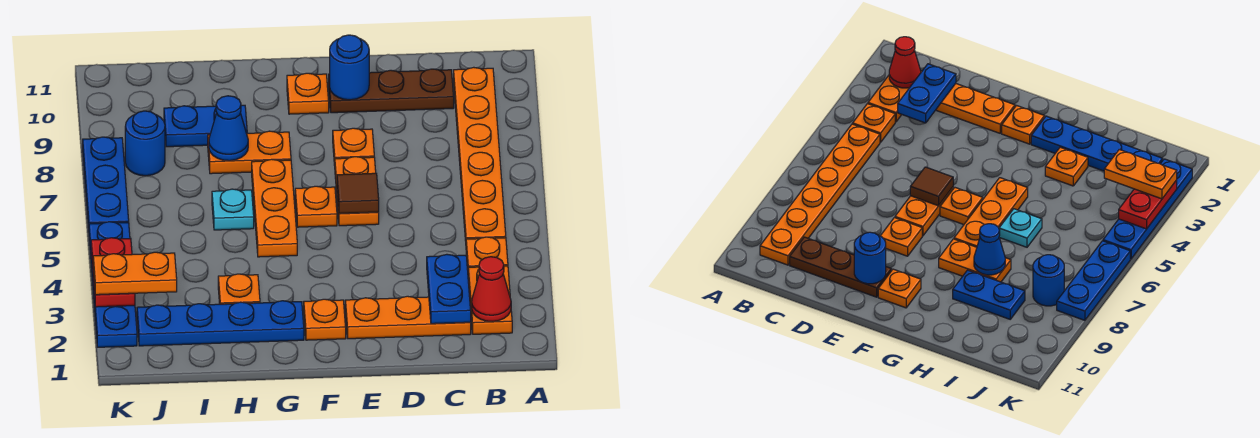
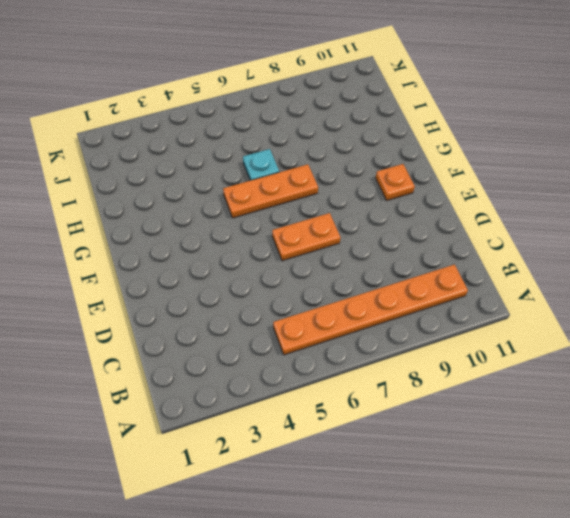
none -> orange 1x2 plate [468,266,512,334]
none -> orange 1x1 plate [466,237,508,268]
none -> orange 1x3 plate [345,296,471,339]

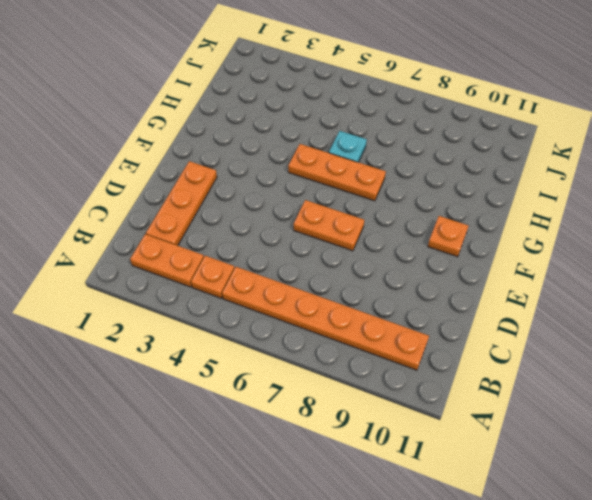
none -> brown 1x3 plate [329,69,454,113]
none -> orange 1x1 plate [333,128,374,165]
none -> orange 1x1 plate [304,299,346,340]

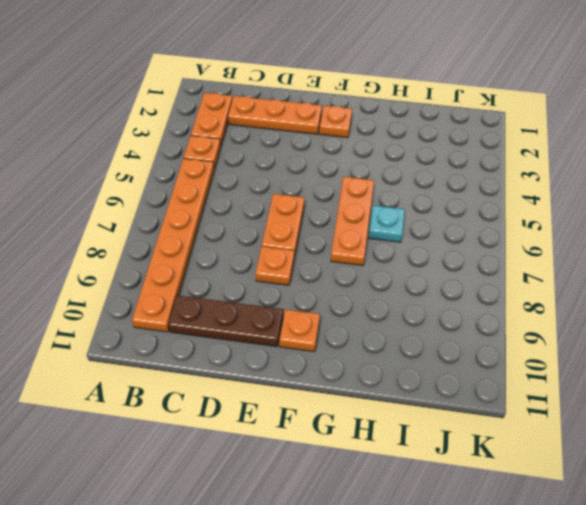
none -> orange 1x1 plate [295,186,337,227]
none -> blue 1x4 plate [137,301,304,346]
none -> orange 1x2 plate [208,131,291,174]

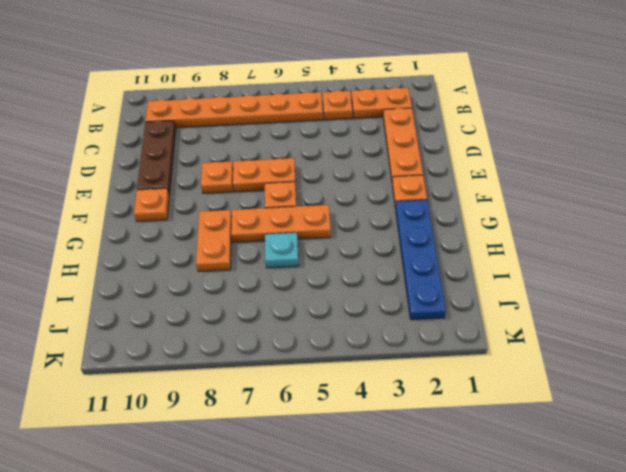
none -> orange 1x1 plate [218,274,260,304]
none -> blue 1x2 plate [164,105,247,147]
none -> blue 1x1 round brick [125,111,165,176]

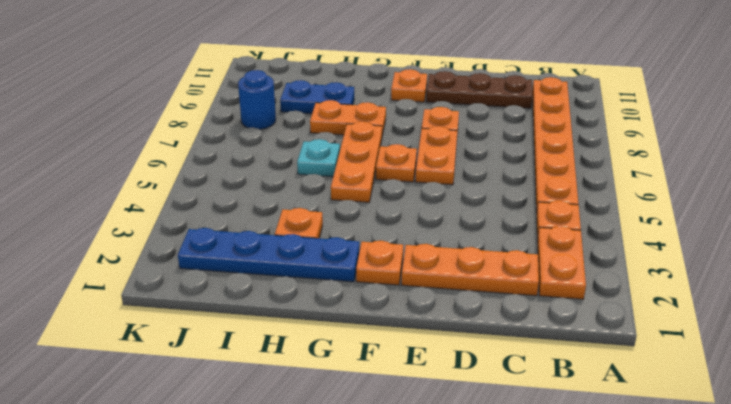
none -> blue 1x4 plate [89,222,137,347]
none -> blue 1x3 plate [83,137,129,228]
none -> red 1x1 cone [472,257,511,322]

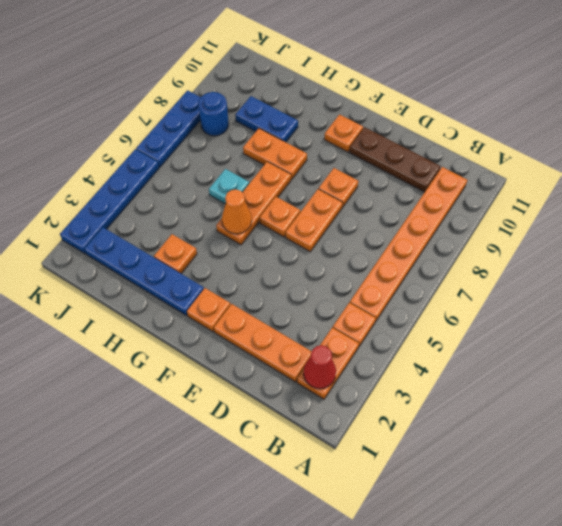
orange 1x1 cone [222,189,252,234] -> none
none -> blue 1x2 plate [427,254,471,324]
none -> brown 1x1 tile [337,173,379,213]
none -> blue 1x1 round brick [330,35,369,100]

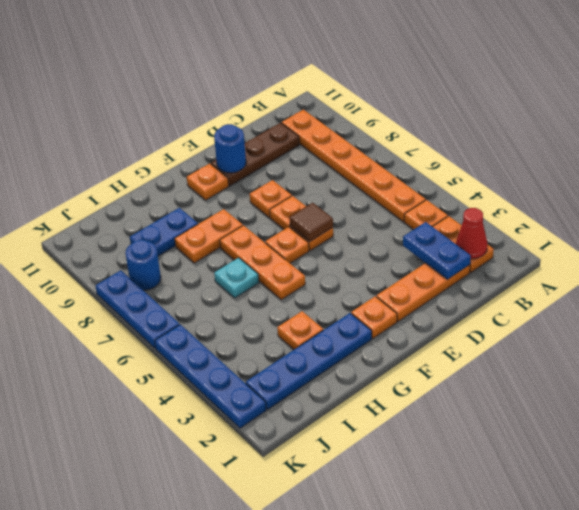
none -> blue 1x1 cone [209,96,248,161]
none -> red 1x2 plate [91,238,135,307]
none -> orange 1x2 plate [93,252,177,295]

